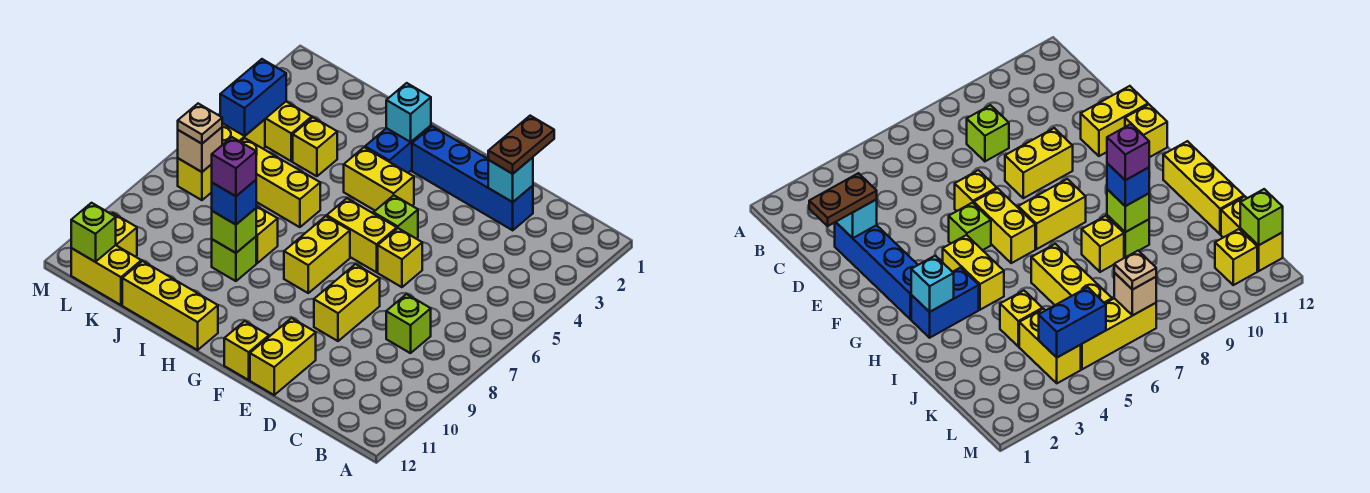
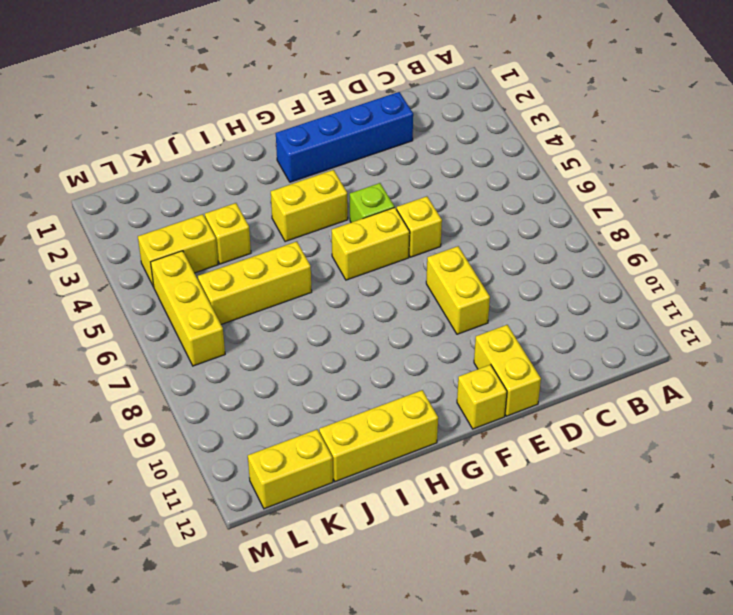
none -> lime 1x1 brick [386,294,431,353]
none -> yellow 1x2 brick [284,216,350,293]
none -> blue 1x2 brick [365,126,431,173]
none -> yellow 1x1 brick [256,206,278,263]

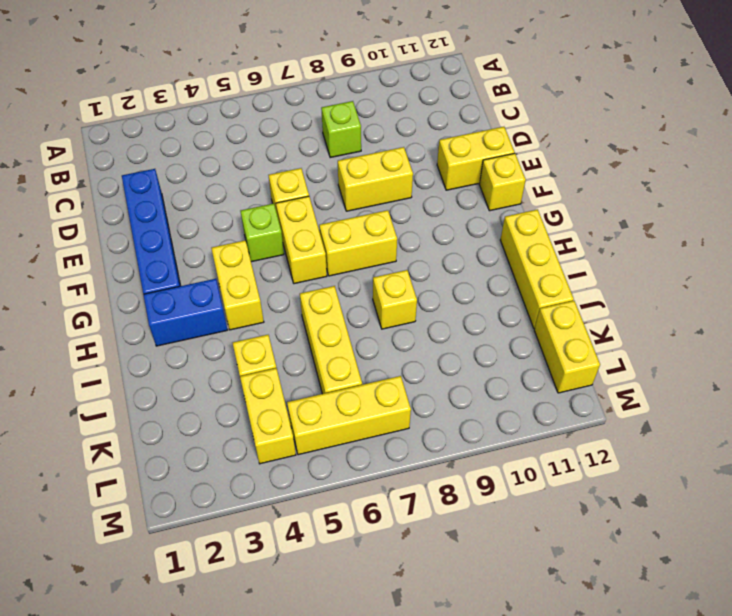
none -> lime 1x1 brick [212,237,256,281]
none -> yellow 1x1 brick [112,213,137,257]
none -> cyan 1x1 brick [488,157,533,202]
none -> cyan 1x1 brick [386,83,431,142]

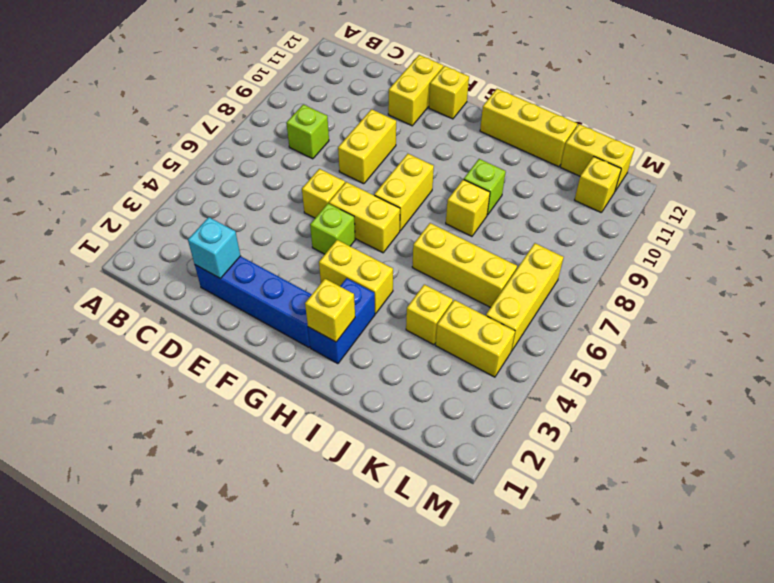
yellow 1x1 brick [305,279,355,342] -> cyan 1x1 brick [386,83,431,142]
none -> lime 1x1 brick [212,208,256,253]
none -> blue 1x2 brick [220,59,286,136]
none -> tan 1x1 brick [178,127,222,172]
none -> lime 1x1 brick [71,203,116,262]

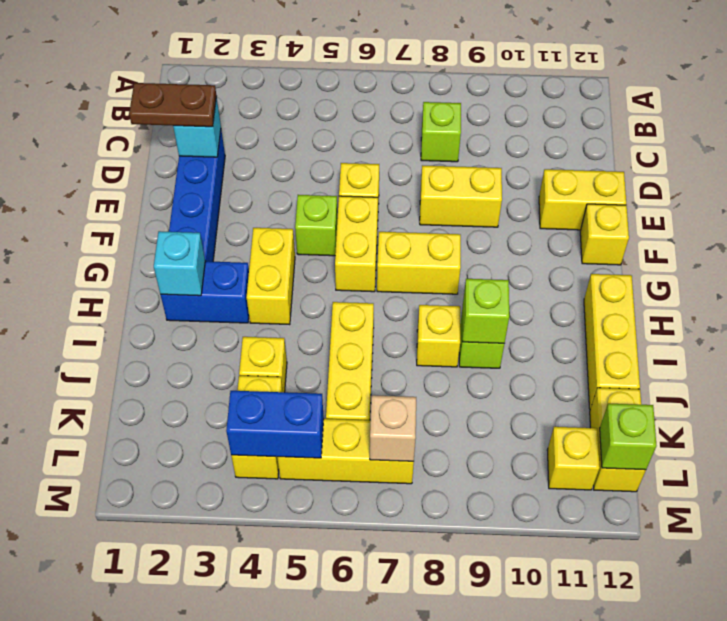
none -> blue 1x1 brick [212,180,256,225]
none -> tan 1x1 plate [178,104,222,144]
none -> purple 1x1 brick [212,137,256,196]

